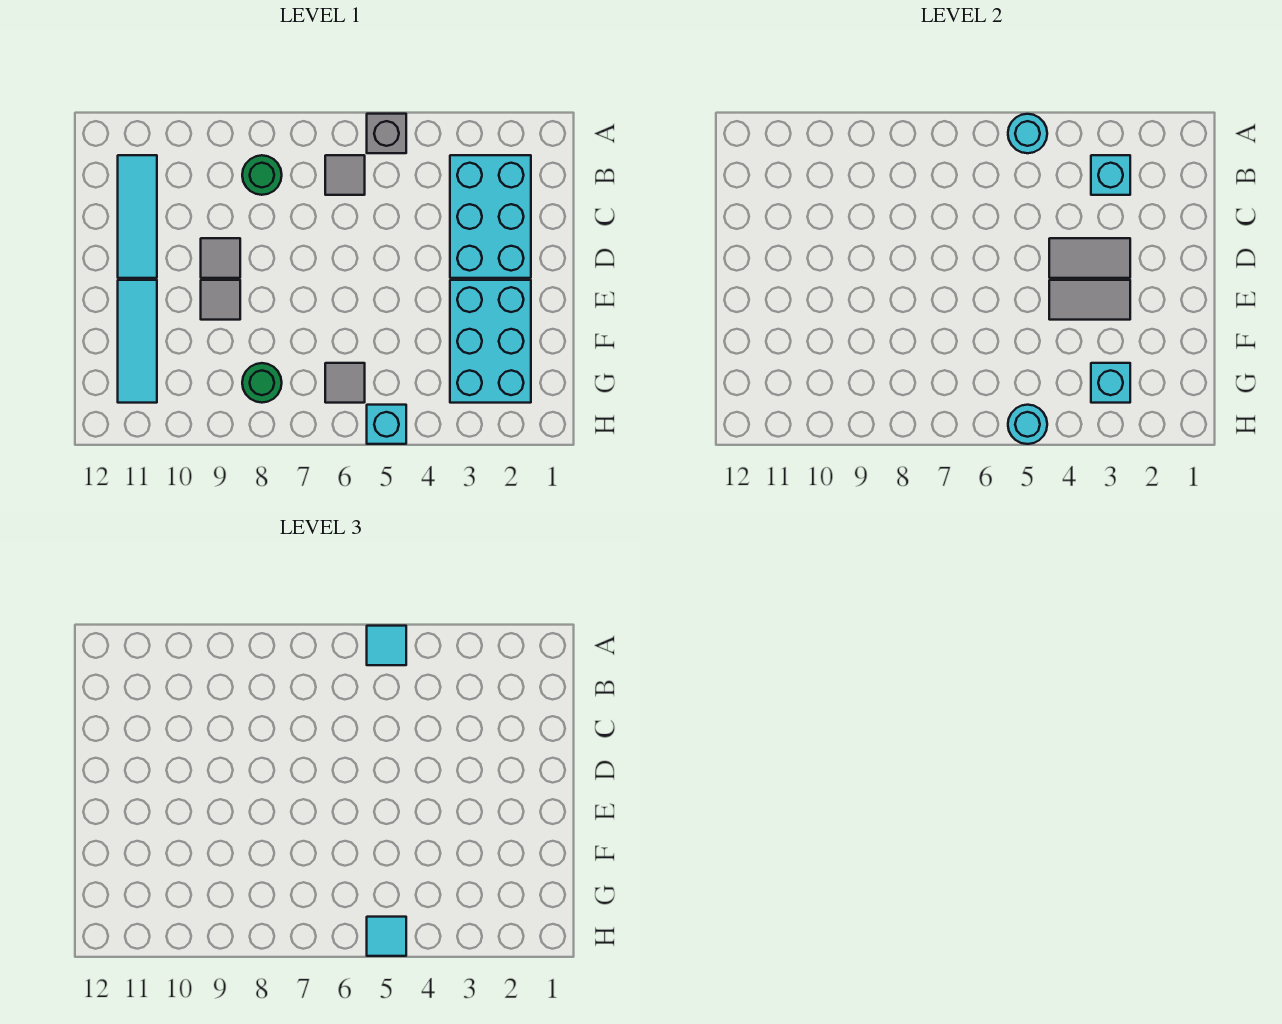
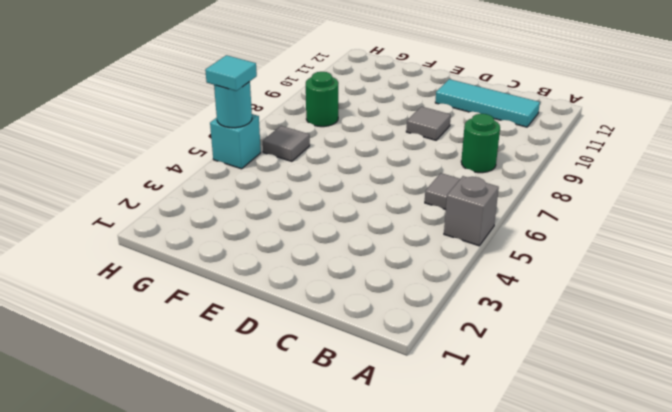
none -> cyan 2x3 brick [450,155,531,278]
none -> cyan 2x3 brick [450,280,531,403]
none -> grey 1x1 tile [201,280,240,320]

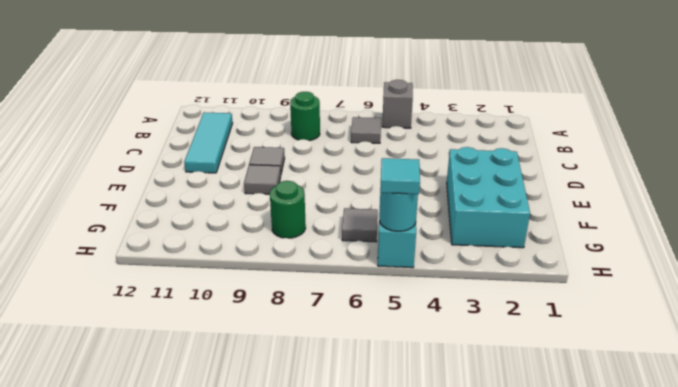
none -> cyan 2x3 brick [450,155,531,278]
none -> cyan 1x3 tile [118,280,157,403]
none -> cyan 1x1 round brick [1008,114,1047,153]

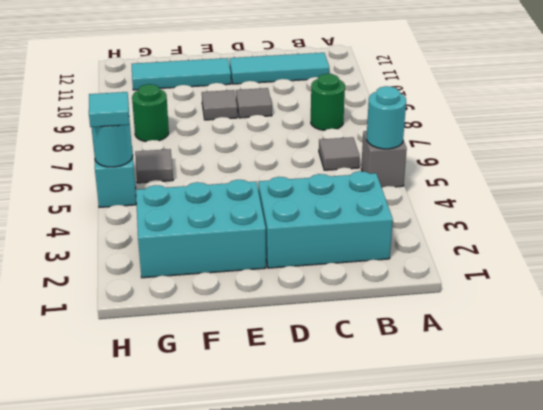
none -> cyan 1x1 brick [1091,155,1130,195]
none -> grey 1x2 tile [1049,238,1130,278]
none -> grey 1x2 tile [1049,280,1130,320]

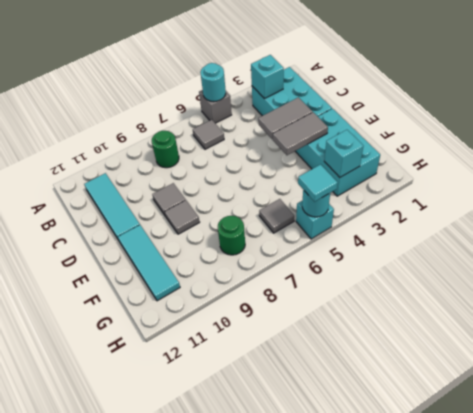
none -> cyan 1x1 tile [367,626,406,665]

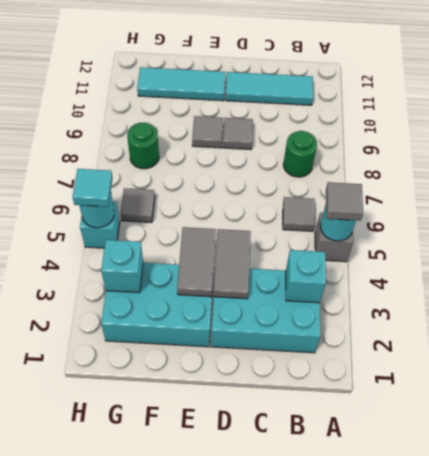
grey 1x1 tile [326,182,363,221] -> cyan 1x1 tile [367,626,406,665]

